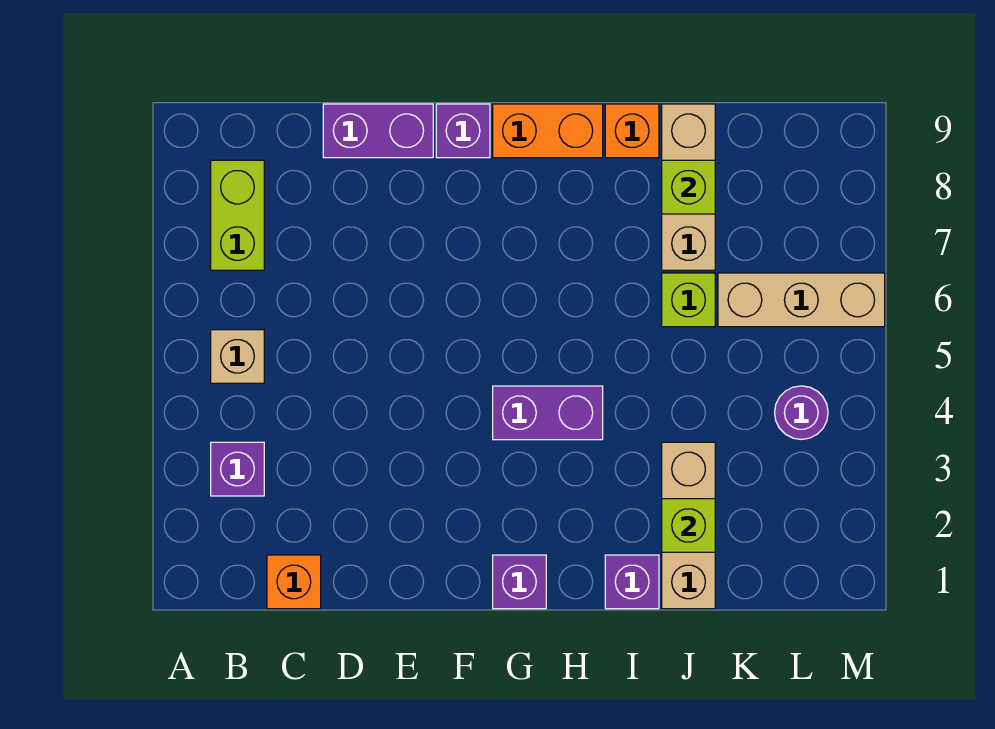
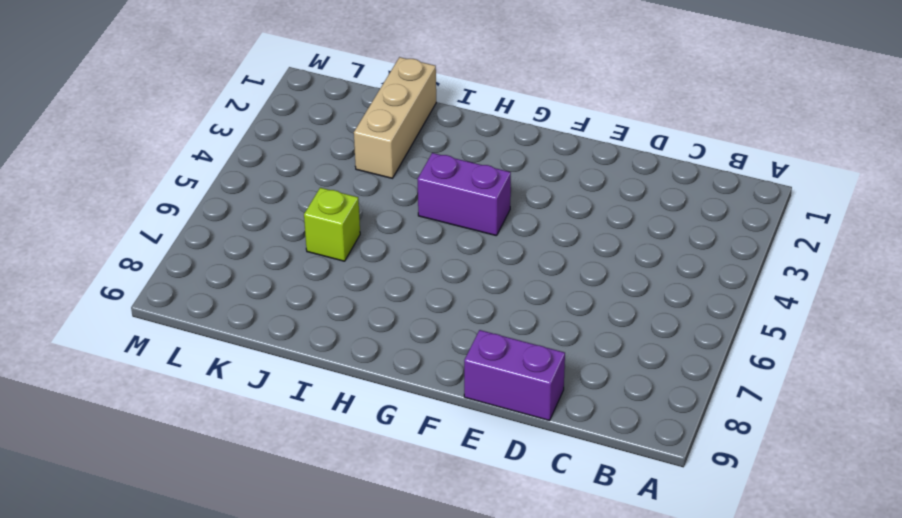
none -> purple 1x1 brick [211,442,264,496]
none -> tan 1x1 brick [211,330,264,383]
none -> lime 1x2 brick [211,160,264,270]

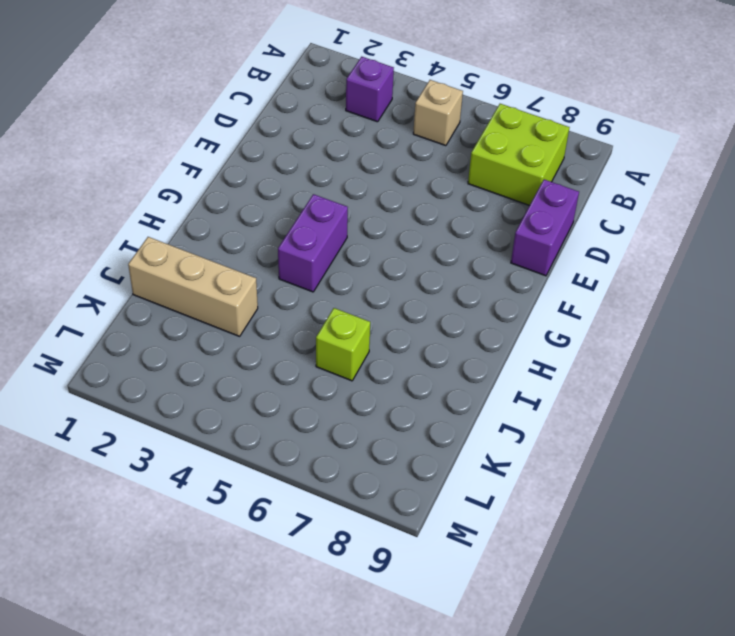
lime 2x2 brick [468,104,570,206] -> lime 1x2 brick [211,160,264,270]
none -> orange 1x1 brick [267,555,321,609]
none -> purple 1x1 brick [436,104,490,158]
none -> purple 1x1 brick [493,555,546,609]

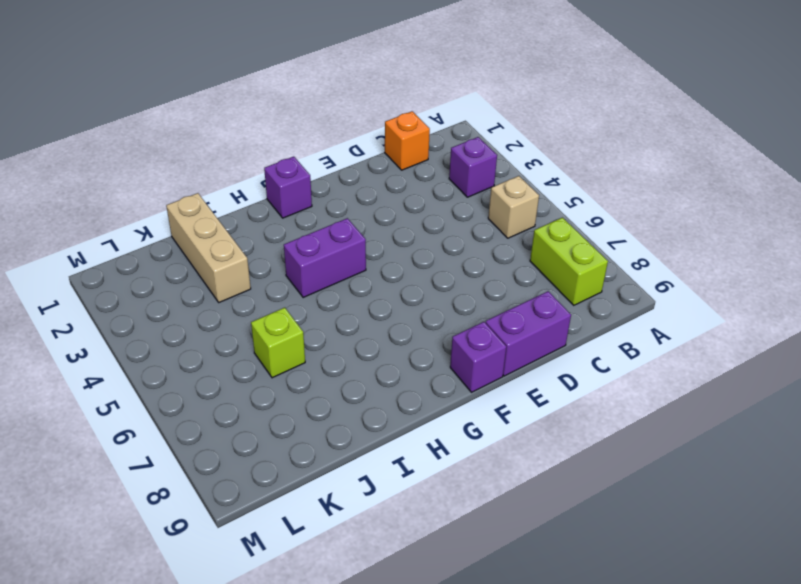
none -> orange 1x2 brick [493,104,603,158]
none -> purple 1x1 brick [605,555,659,609]
none -> orange 1x1 brick [605,104,659,158]

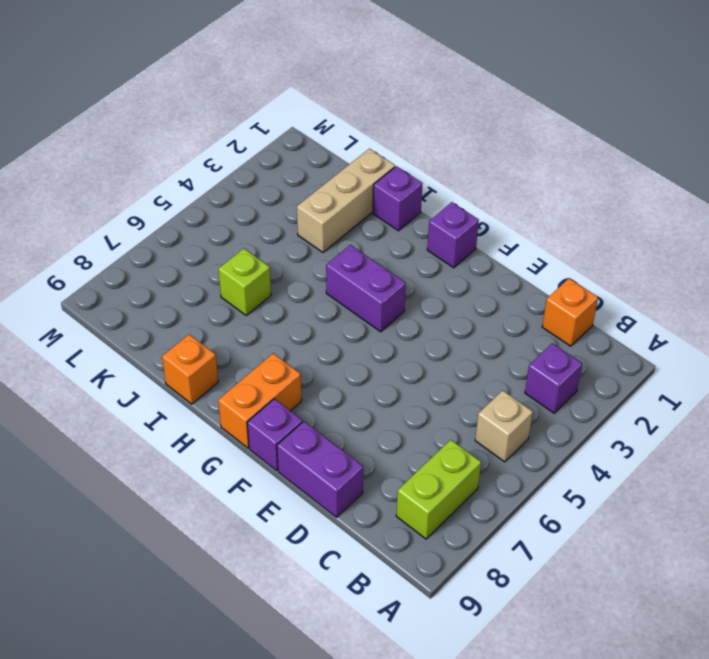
orange 1x2 brick [218,353,302,448] -> orange 1x2 brick turned to [493,104,603,158]
none -> tan 1x3 brick [662,104,715,270]
none -> tan 1x3 brick [718,273,885,327]
none -> purple 1x1 round brick [775,386,828,440]

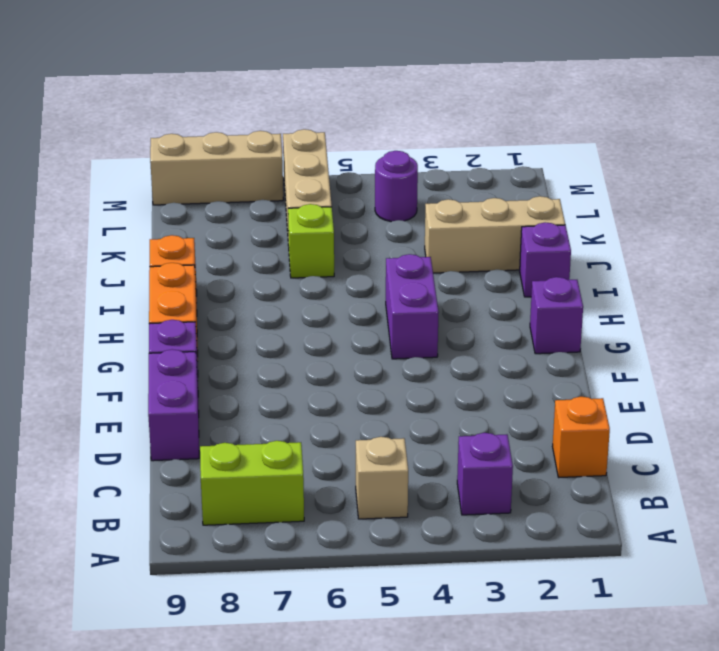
tan 1x3 brick [150,131,283,205] -> tan 1x3 brick moved to [662,104,715,270]
none -> lime 1x1 brick [662,499,715,552]
none -> lime 1x1 brick [662,160,715,214]

